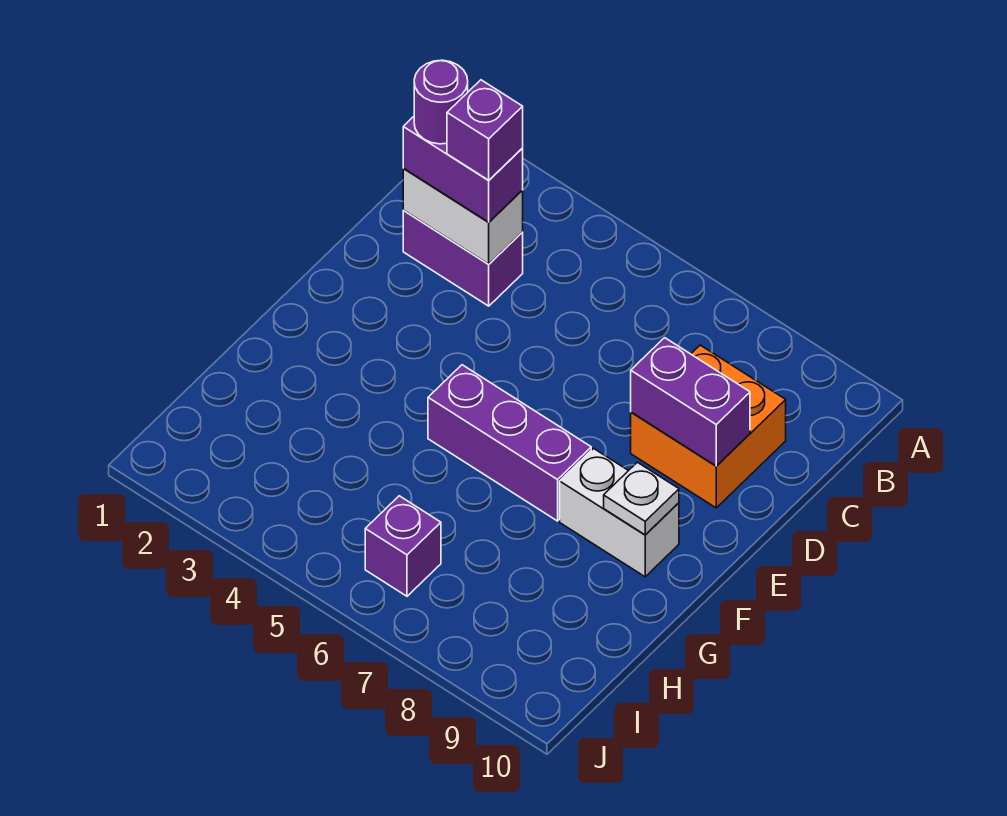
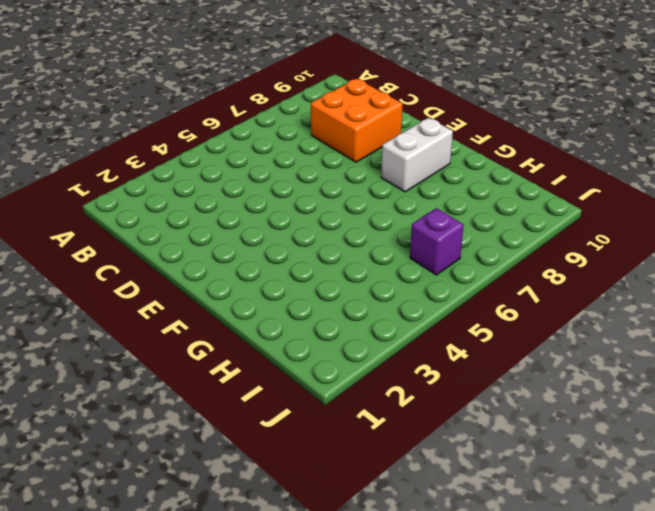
none -> purple 1x2 brick [403,210,523,306]
none -> purple 1x3 brick [428,365,591,521]

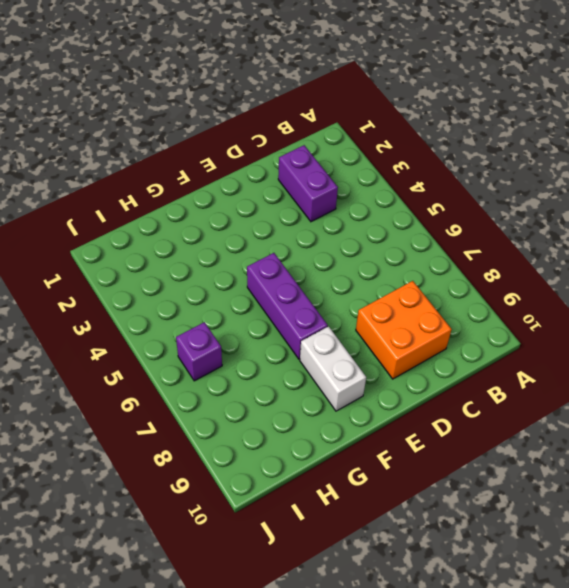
none -> white 1x2 brick [403,169,523,264]
none -> purple 1x2 brick [631,338,750,466]

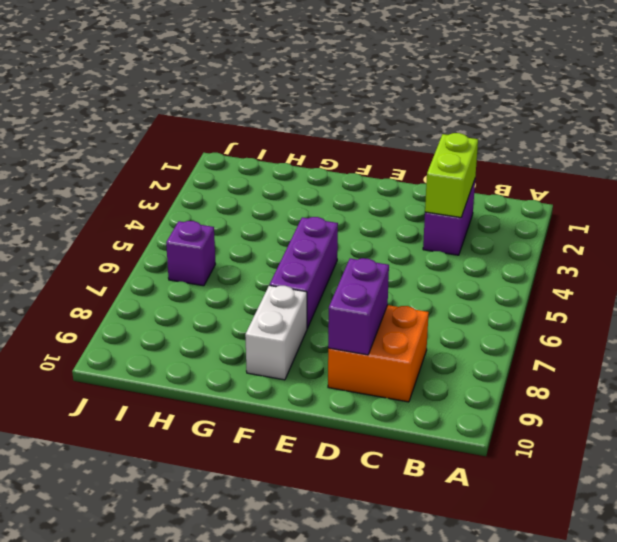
lime 1x2 brick [425,133,478,217] -> white 1x2 brick [403,169,523,264]
none -> white 1x1 plate [604,462,679,535]
none -> purple 1x2 brick [403,117,523,222]

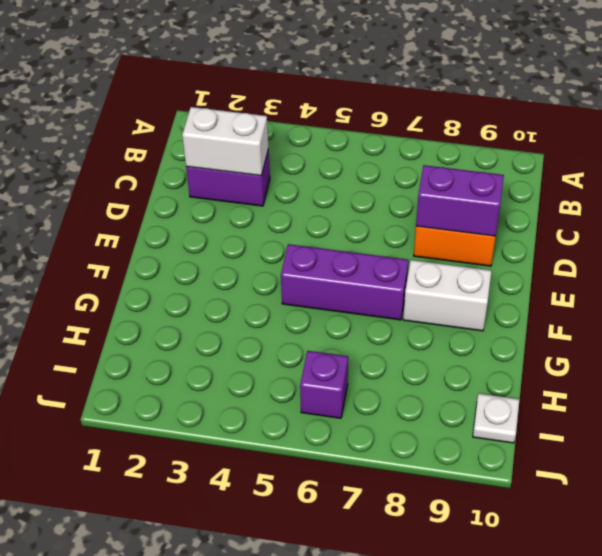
white 1x1 plate [473,394,519,443] -> white 1x1 plate moved to [604,462,679,535]
none -> purple 1x2 brick [403,117,523,222]
none -> purple 1x1 round brick [414,60,468,144]

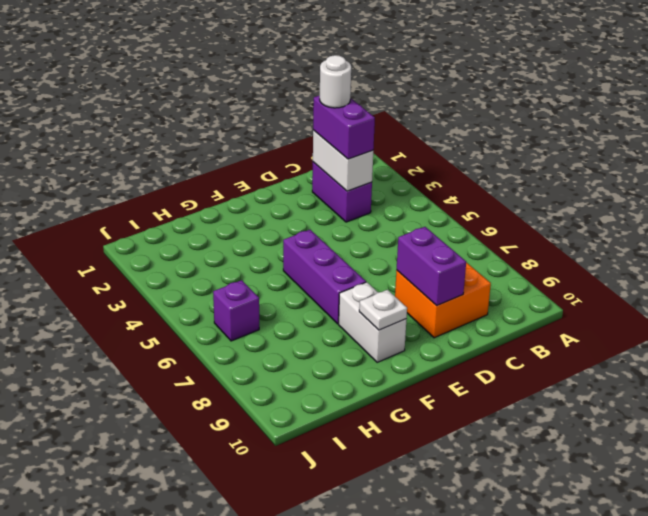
white 1x1 round brick [320,55,351,108] -> purple 1x1 round brick [414,60,468,144]
none -> purple 1x1 brick [447,80,523,180]

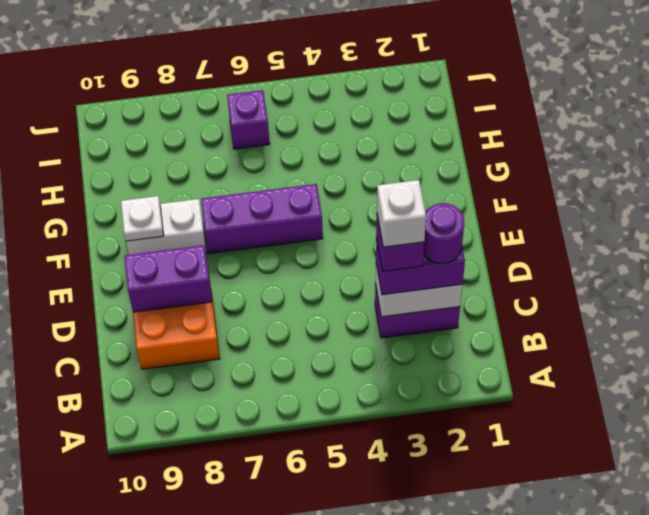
white 1x1 brick [377,180,426,247] -> none

